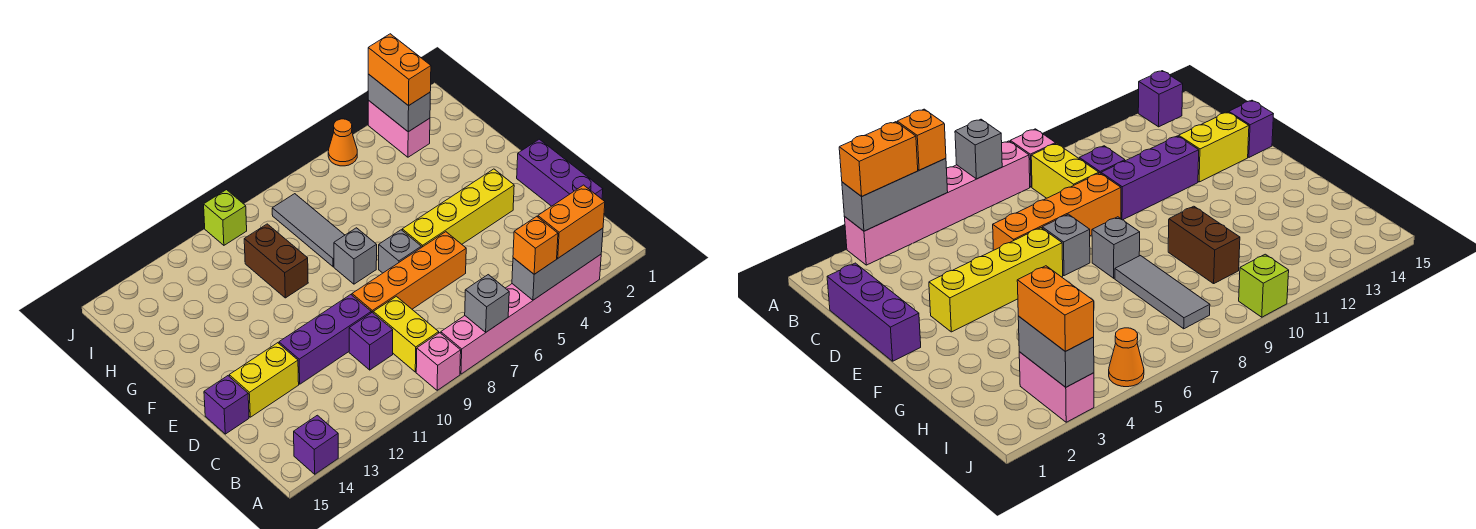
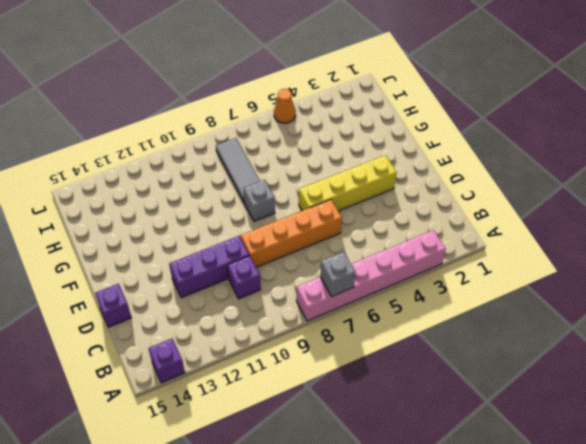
none -> pink 1x1 brick [416,333,461,390]
none -> yellow 1x2 brick [373,296,439,372]
none -> purple 1x3 brick [517,139,603,206]

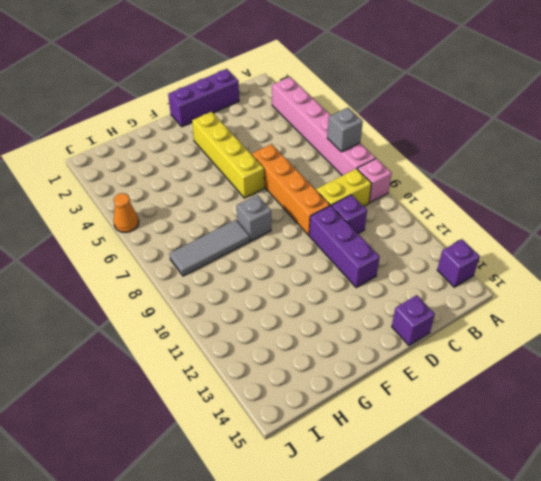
none -> yellow 1x2 brick [229,343,299,417]
none -> grey 1x1 brick [379,230,421,273]
none -> brown 1x2 brick [244,224,308,298]

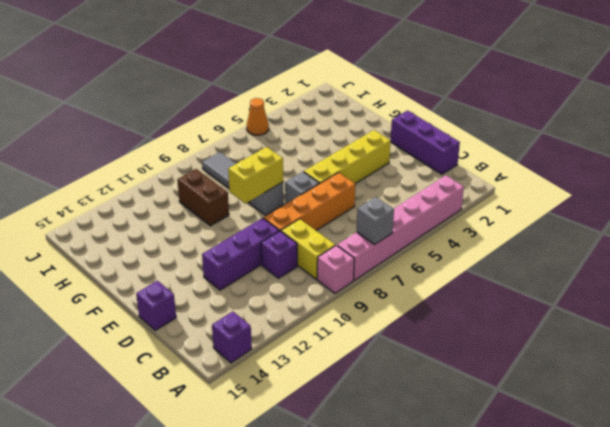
yellow 1x2 brick [228,147,283,203] -> yellow 1x2 brick moved to [229,343,299,417]
none -> pink 1x2 brick [368,100,430,157]
none -> lime 1x1 brick [204,190,247,245]
none -> grey 1x3 brick [512,228,603,300]

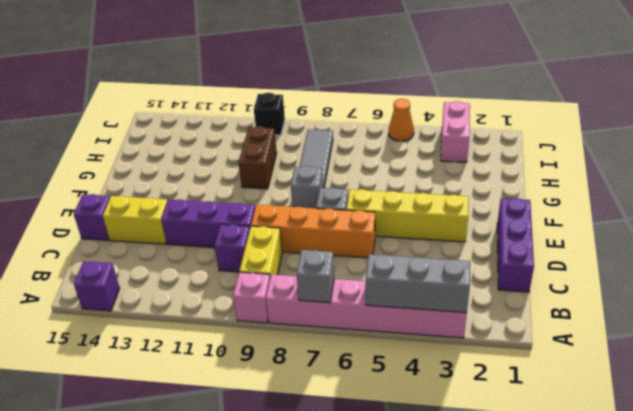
black 1x1 brick [254,93,285,135] -> lime 1x1 brick [204,190,247,245]
none -> grey 1x2 brick [368,74,430,132]
none -> orange 1x2 brick [538,185,605,258]
none -> orange 1x1 brick [513,216,558,274]

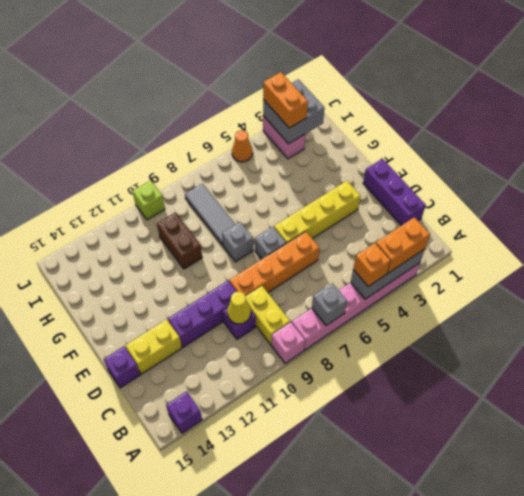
yellow 1x1 cone [227,292,251,324] -> none
grey 2x2 brick [263,79,325,144] -> grey 1x2 brick [368,74,430,132]

